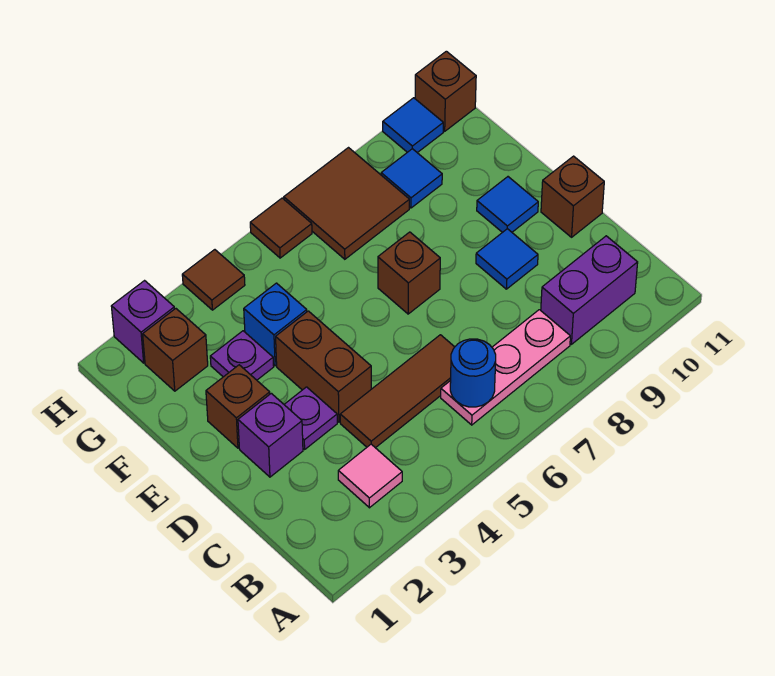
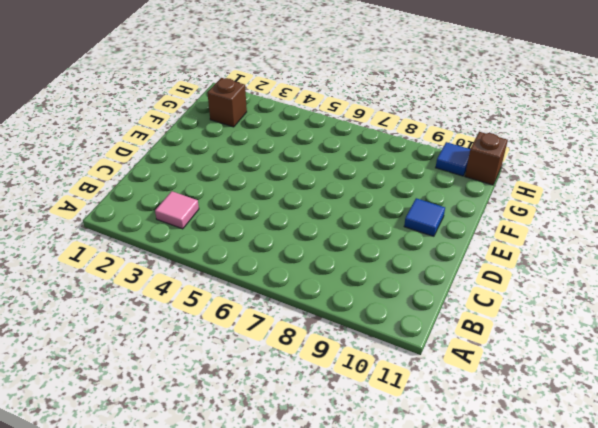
none -> pink 1x3 plate [441,310,570,425]
none -> purple 1x2 brick [541,236,638,344]
none -> brown 1x3 tile [340,335,454,448]

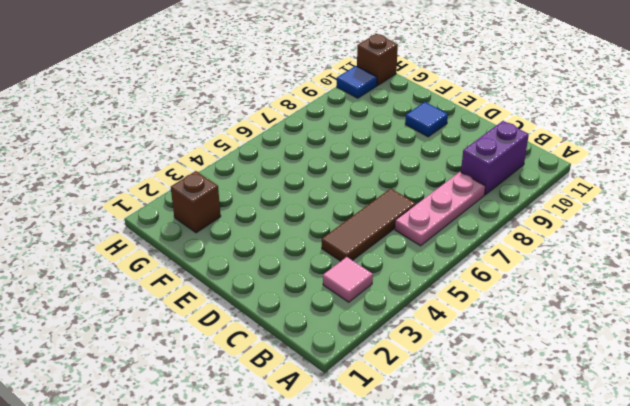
none -> purple 1x1 brick [238,393,303,477]
none -> purple 1x1 plate [284,387,337,449]
none -> brown 1x2 brick [276,311,371,422]

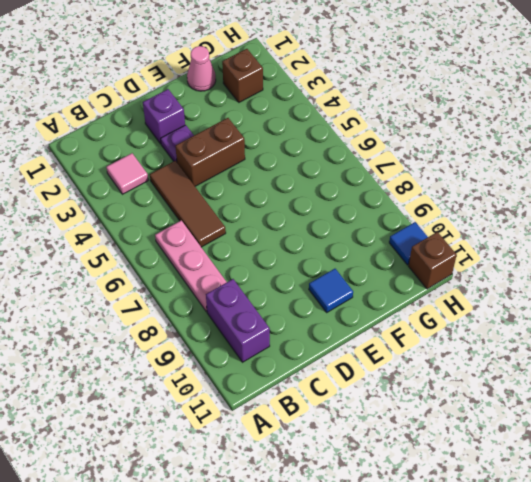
pink 1x1 cone [187,46,216,91] -> none
none -> blue 1x1 tile [476,229,538,289]
none -> brown 1x1 brick [541,156,604,237]
none -> brown 1x1 brick [206,365,270,448]

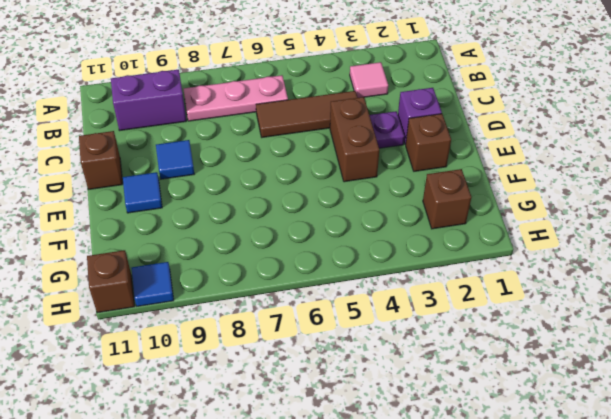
none -> brown 1x1 brick [378,232,440,314]
none -> purple 1x1 plate [210,331,274,380]
none -> blue 1x1 brick [244,283,307,366]

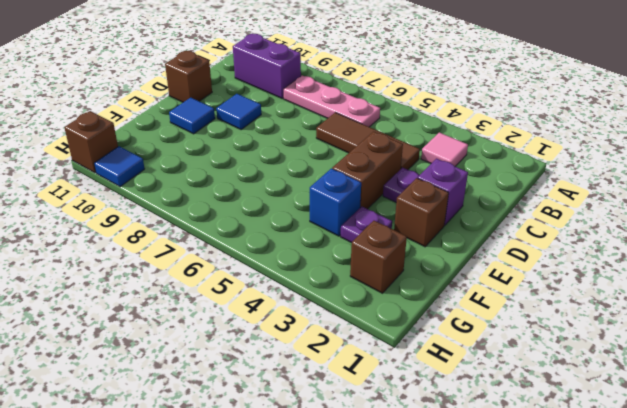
none -> brown 1x1 brick [378,232,440,314]
none -> brown 2x2 tile [284,148,409,259]
none -> blue 1x1 tile [381,149,442,208]

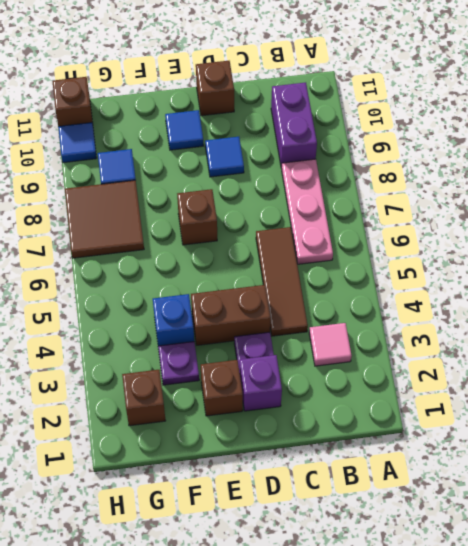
none -> purple 1x1 brick [111,281,174,363]
none -> brown 1x1 tile [182,250,245,310]
none -> brown 1x1 tile [250,198,312,258]

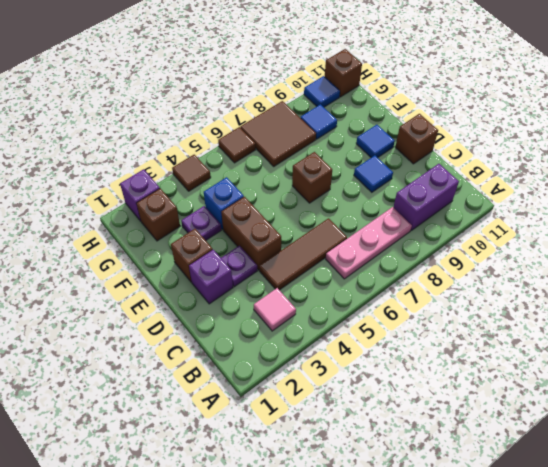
none -> blue 1x1 round brick [450,339,496,407]

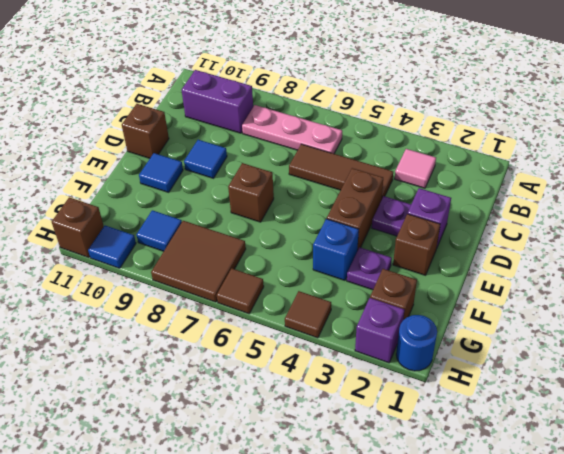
blue 1x1 round brick [396,315,437,371] -> blue 1x1 round brick moved to [450,339,496,407]

